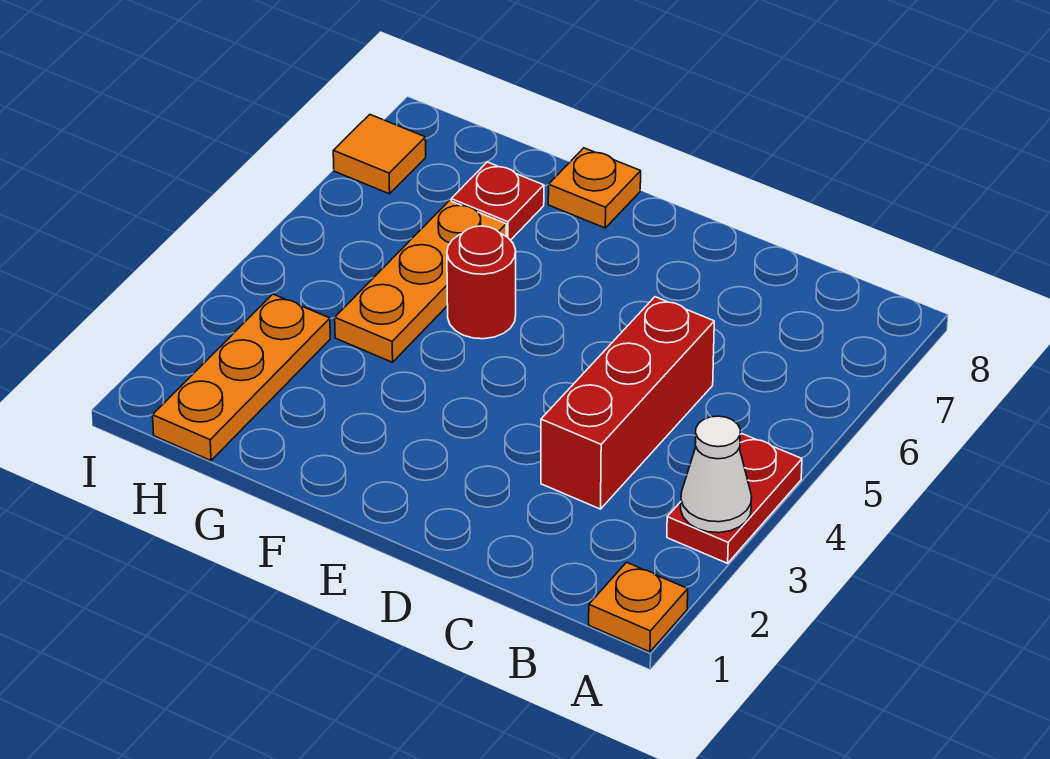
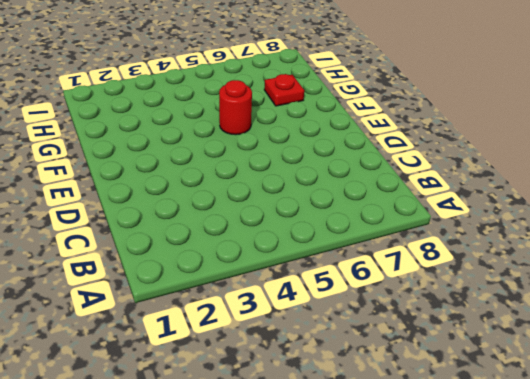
none -> orange 1x1 plate [589,562,688,652]
none -> red 1x2 plate [667,434,802,563]

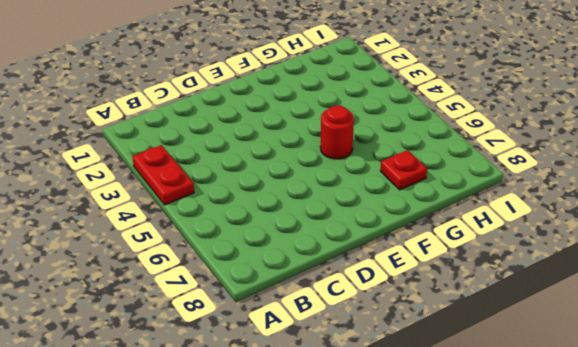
none -> orange 1x1 plate [589,562,688,652]
none -> red 1x3 brick [541,297,714,509]

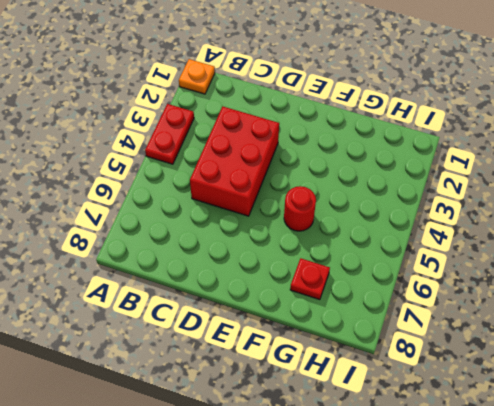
red 2x3 brick [190,106,279,216] -> red 1x3 brick [541,297,714,509]
none -> orange 1x1 plate [548,148,641,228]
none -> orange 1x3 plate [335,201,506,362]

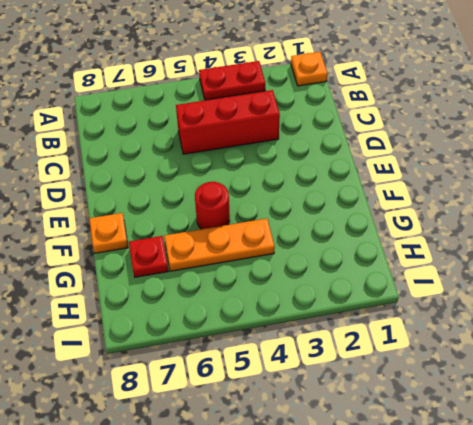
none -> orange 1x3 plate [153,294,330,461]
none -> orange 1x1 tile [333,115,426,194]

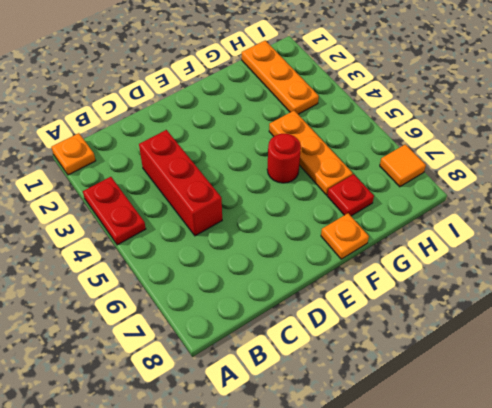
none -> white 1x1 cone [681,416,752,533]

